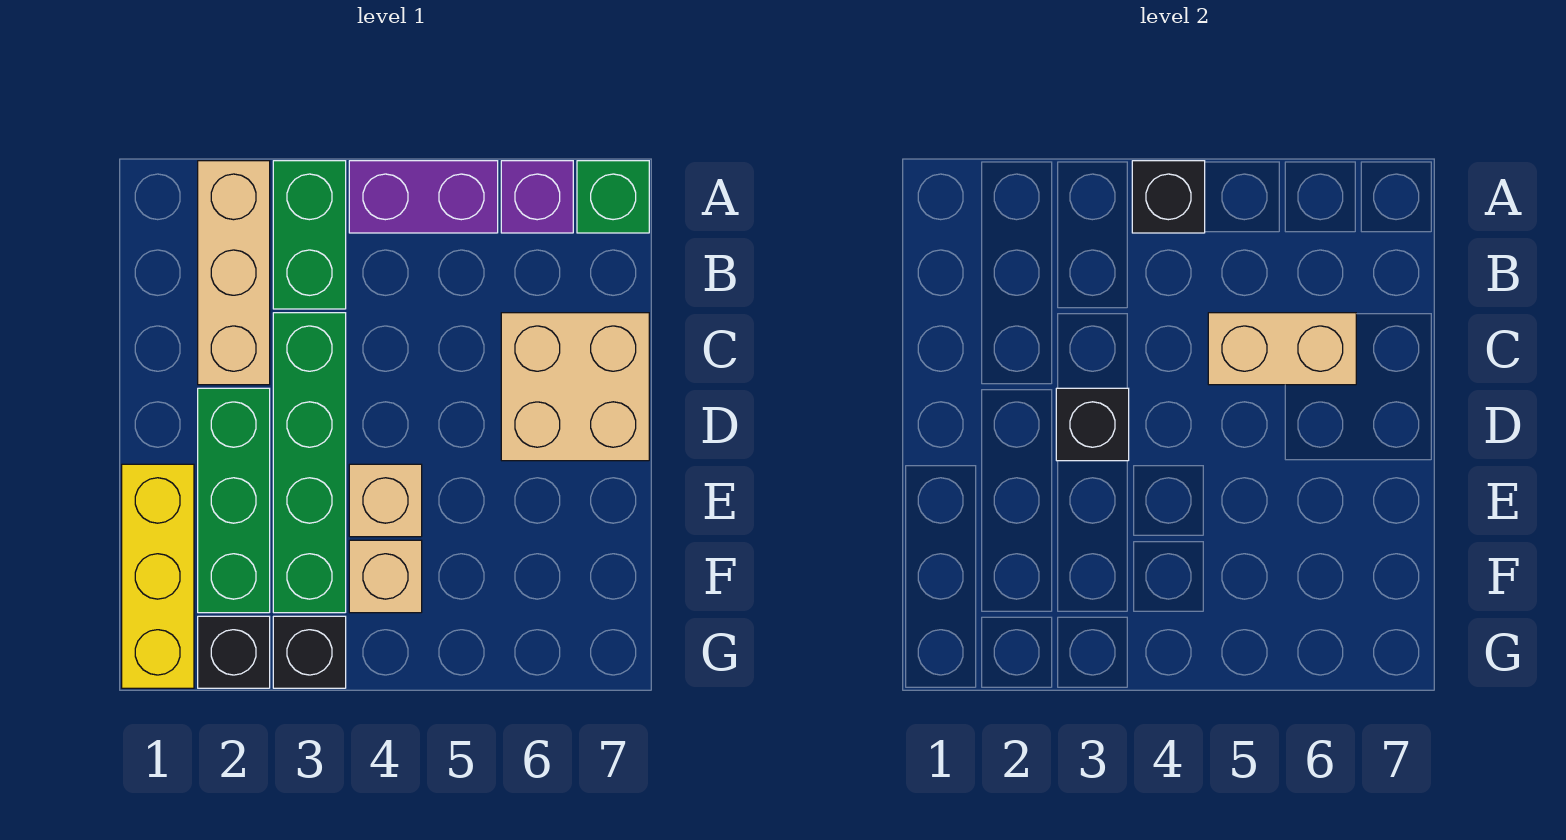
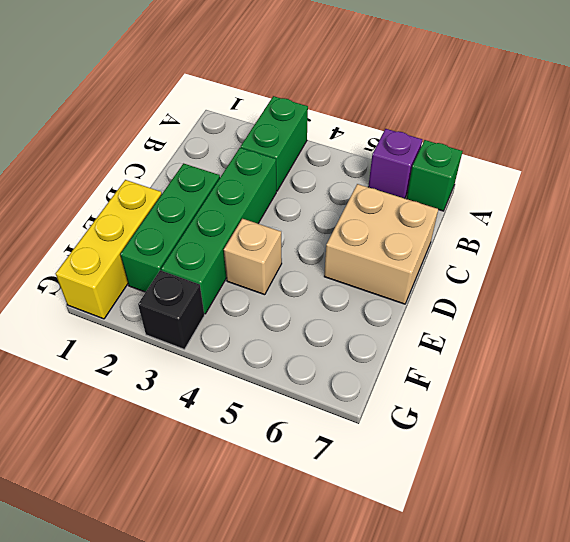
none -> tan 1x3 brick [198,161,270,385]
none -> purple 1x2 brick [349,161,498,233]
none -> tan 1x1 brick [349,540,422,613]

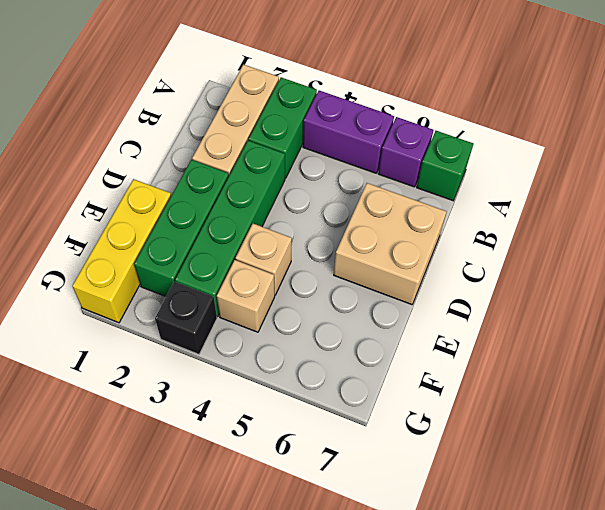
none -> black 1x1 brick [198,616,270,688]
none -> black 1x1 brick [1132,161,1205,233]
none -> tan 1x2 brick [1208,313,1356,385]

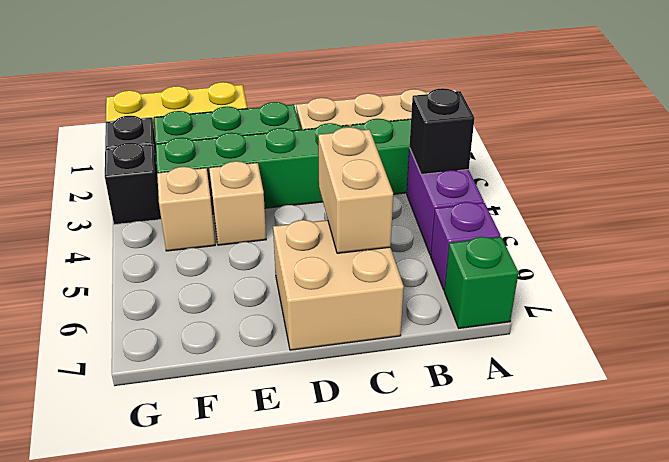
none -> black 1x1 brick [1056,388,1129,461]

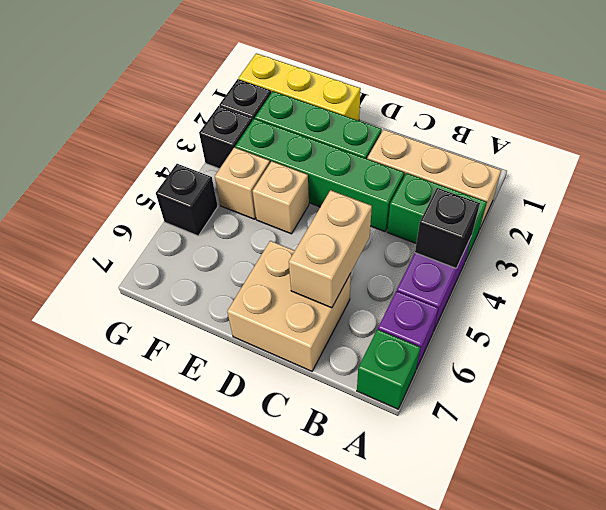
black 1x1 brick [156,164,218,236] -> black 1x1 brick moved to [1056,388,1129,461]

